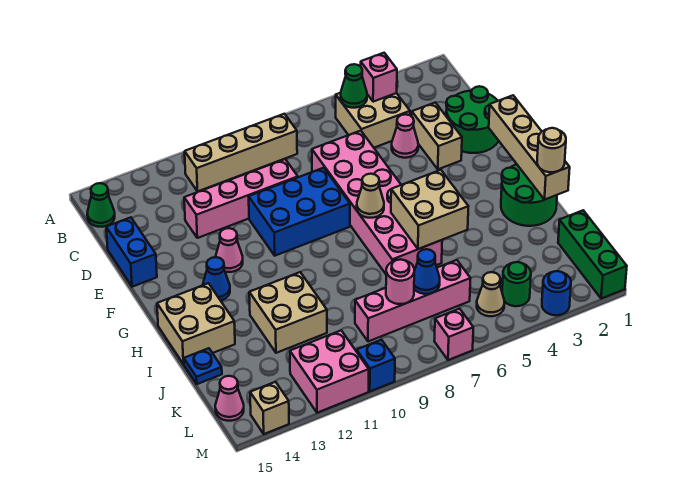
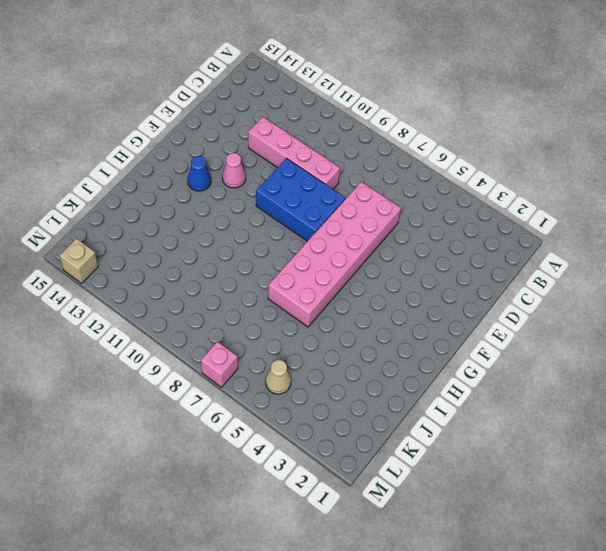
none -> tan 2x2 brick [336,93,410,148]
none -> tan 1x4 brick [185,114,297,191]
none -> green 1x1 cone [87,183,115,227]
none -> green 2x2 round brick [446,86,499,153]

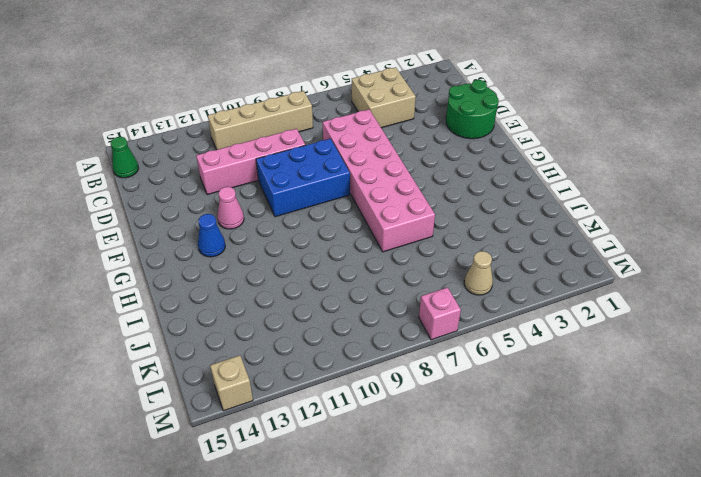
none -> tan 1x2 brick [412,103,462,169]
none -> pink 1x1 cone [392,114,418,158]
none -> blue 1x2 brick [106,217,157,287]
none -> green 2x2 round brick [501,164,557,226]

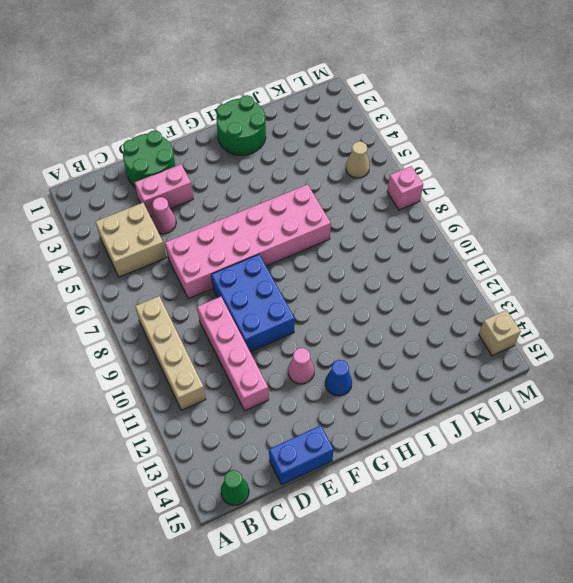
pink 1x2 brick [135,164,193,216] -> tan 1x2 brick [412,103,462,169]
none -> tan 2x2 brick [157,283,235,364]
none -> tan 2x2 brick [249,272,327,353]
none -> blue 1x1 plate [184,348,222,384]
none -> green 1x3 brick [558,210,627,299]

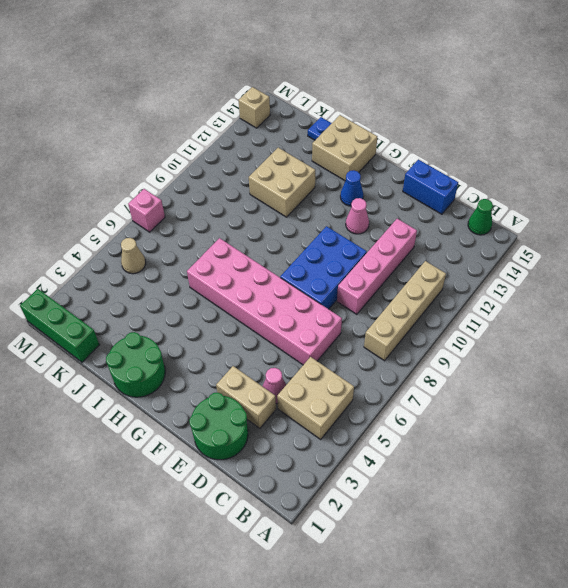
none -> pink 1x4 brick [355,260,471,342]
none -> green 1x1 round brick [502,262,531,306]
none -> pink 2x2 brick [290,330,369,413]
none -> pink 1x1 cone [215,376,244,421]

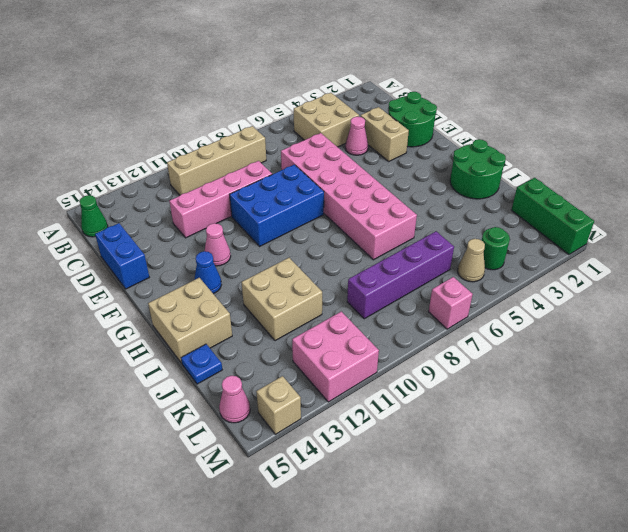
purple 1x4 brick [347,231,454,319] -> pink 1x4 brick [355,260,471,342]
none -> blue 1x1 round brick [542,271,571,315]
none -> blue 1x1 brick [357,340,395,391]
none -> pink 1x1 brick [361,53,397,102]
none -> green 1x1 cone [341,64,367,108]

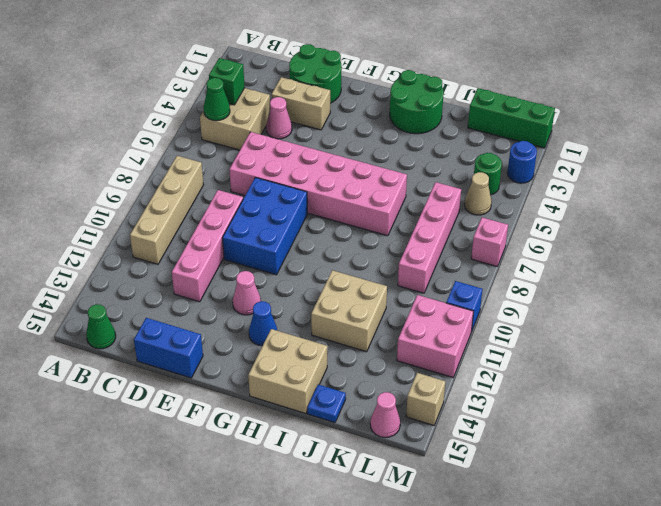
green 1x1 brick [209,58,245,105] -> pink 1x1 brick [361,53,397,102]
none -> tan 1x4 brick [489,95,570,200]
none -> tan 1x1 cone [357,174,384,218]
none -> tan 2x2 brick [391,170,468,249]
none -> blue 1x1 cone [414,249,440,294]

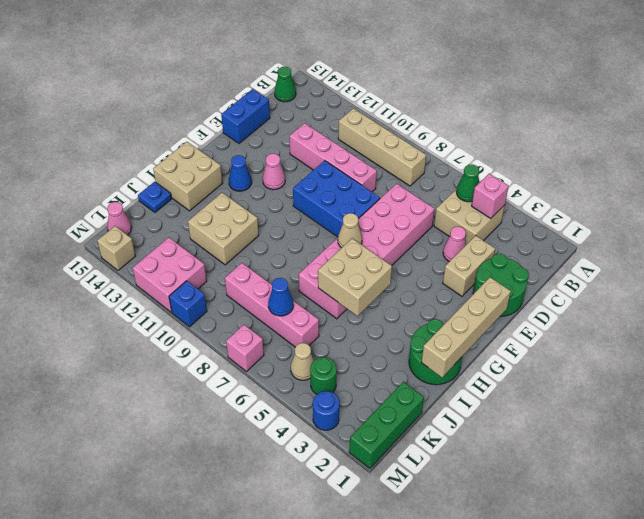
none -> pink 1x1 round brick [386,259,414,304]
none -> tan 1x1 round brick [537,128,566,172]

